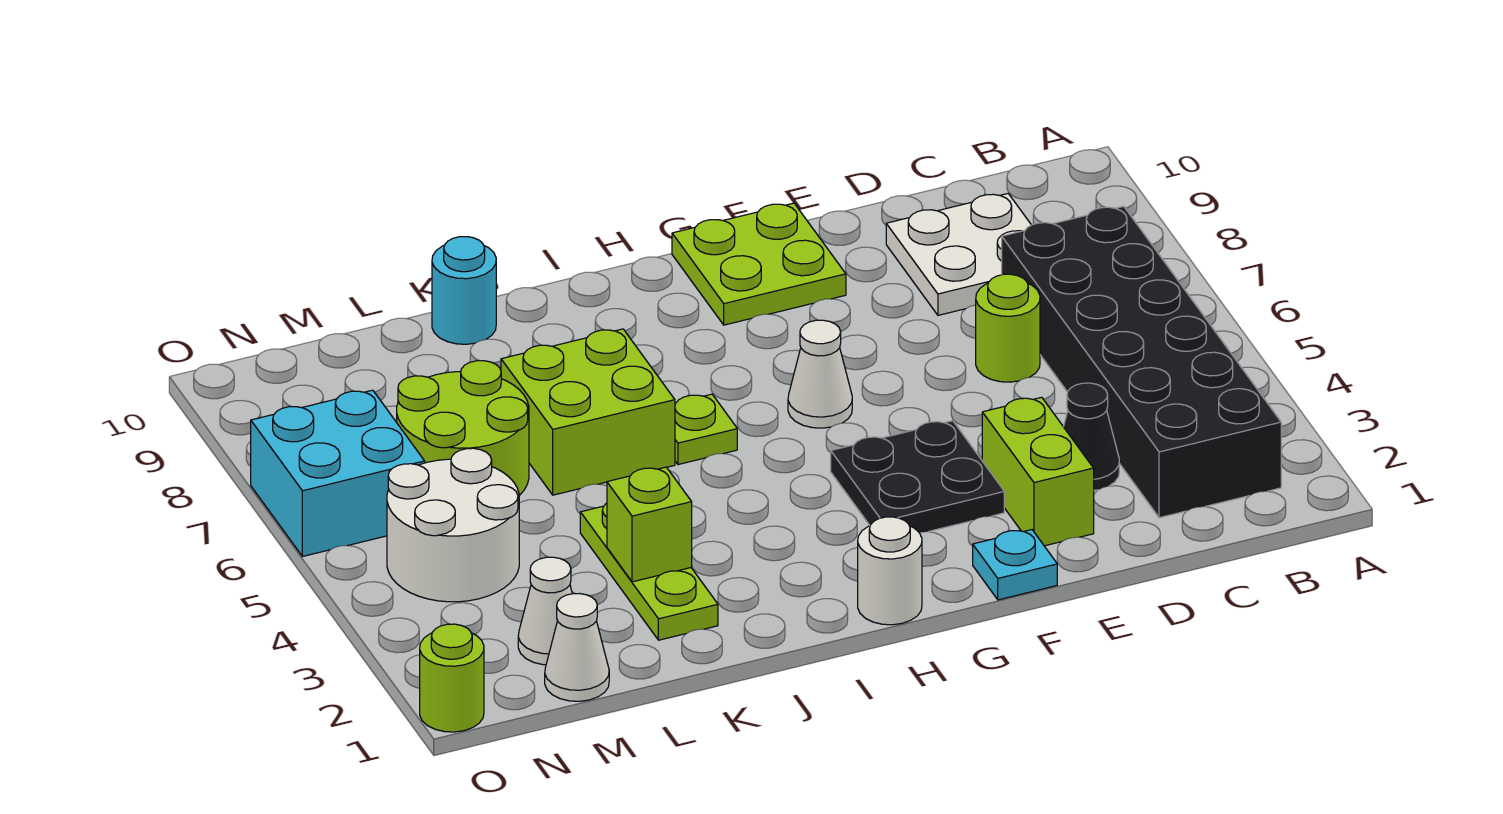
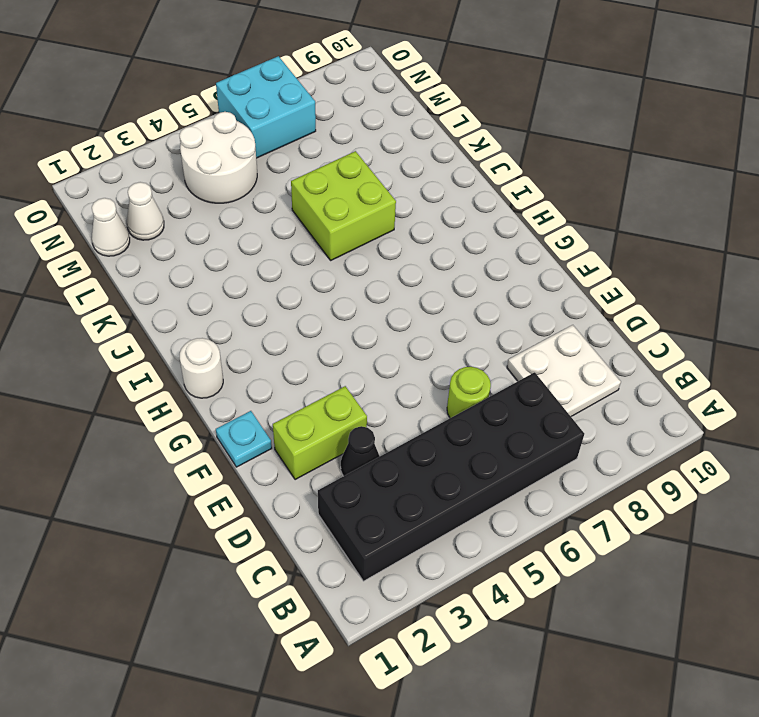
none -> black 2x2 plate [831,421,1004,532]
none -> lime 2x2 plate [672,203,846,325]
none -> white 1x1 cone [788,320,852,428]

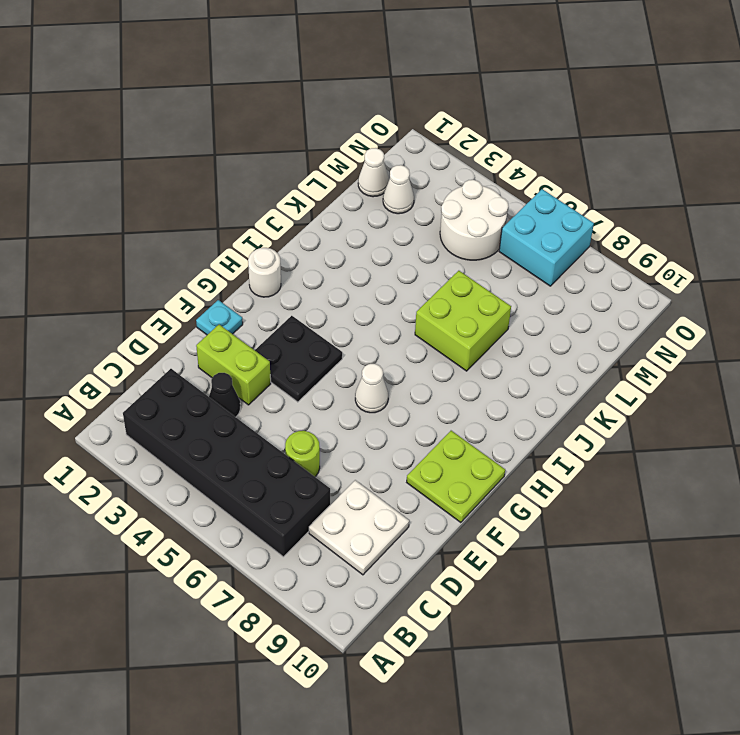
none -> lime 1x1 plate [675,394,737,465]
none -> lime 1x3 plate [580,503,718,640]
none -> cyan 1x1 round brick [432,237,496,344]

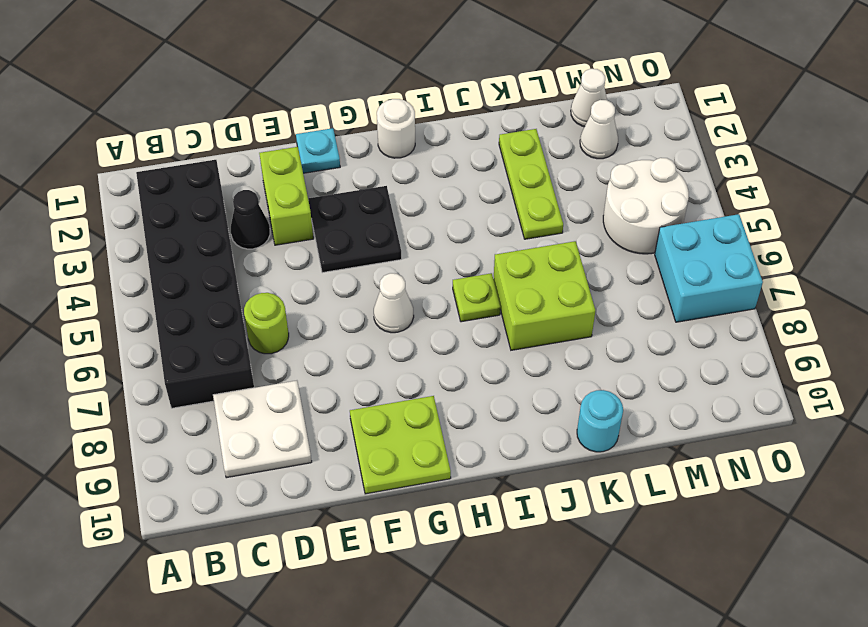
none -> lime 2x2 round brick [397,361,529,496]
none -> lime 1x1 round brick [420,624,484,732]
none -> lime 1x1 brick [607,467,692,582]

